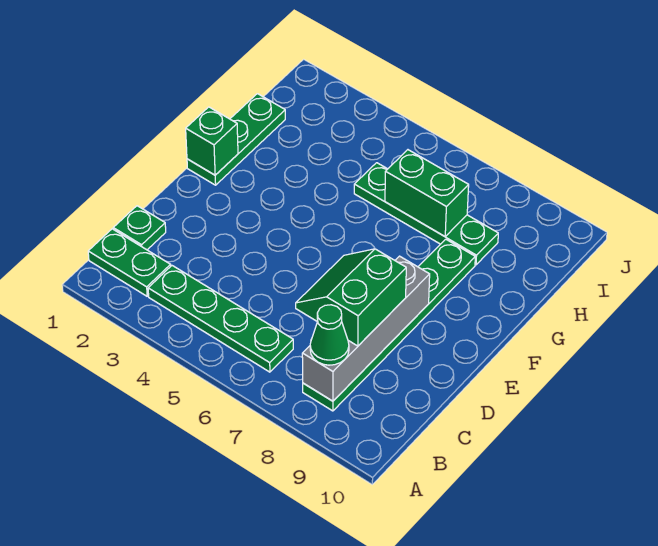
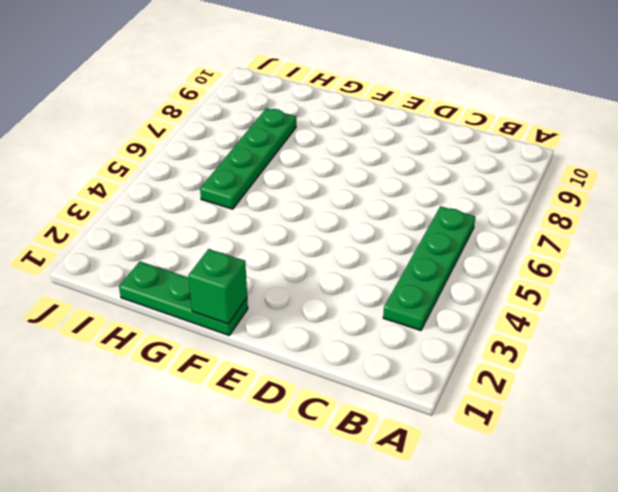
none -> green 1x2 plate [88,229,171,296]
none -> green 1x6 plate [303,239,475,411]

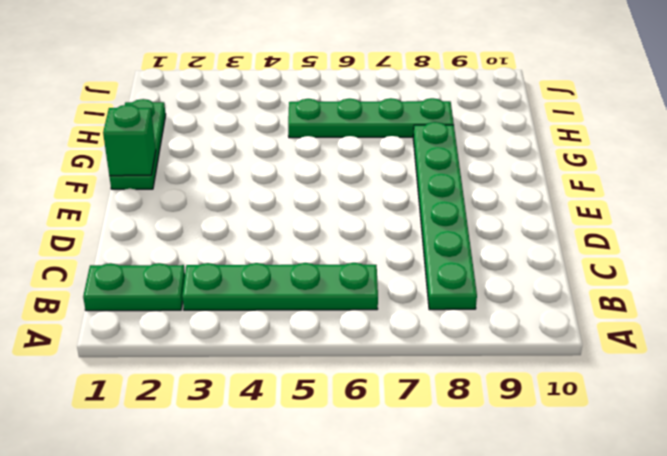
none -> green 1x1 plate [113,206,166,250]
none -> grey 1x4 brick [302,256,430,401]

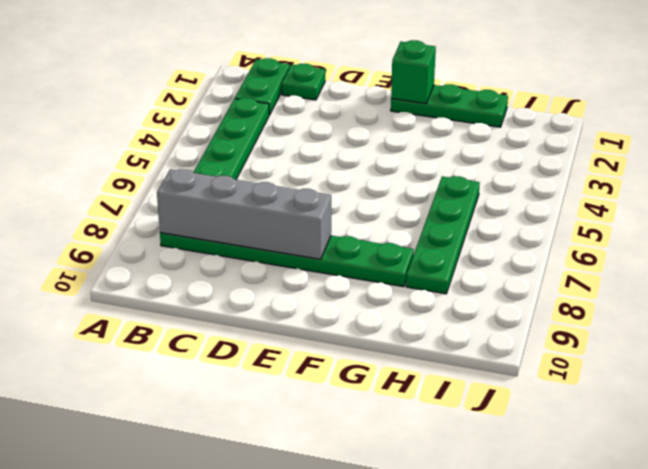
none -> green 1x2 brick [385,150,469,236]
none -> green 1x1 cone [310,305,349,365]

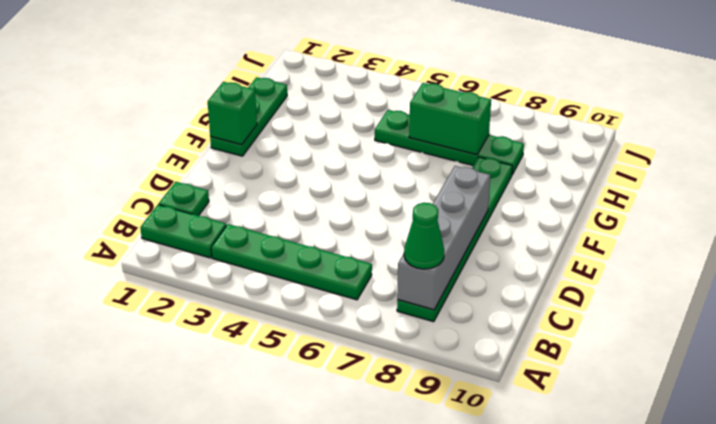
none -> green 2x2 slope [296,249,406,346]

